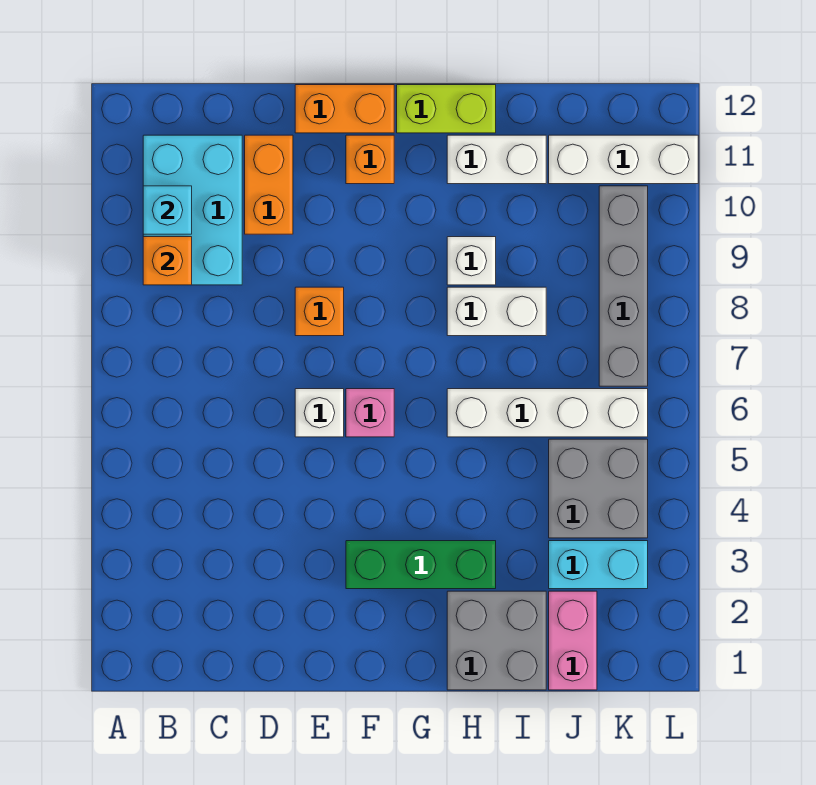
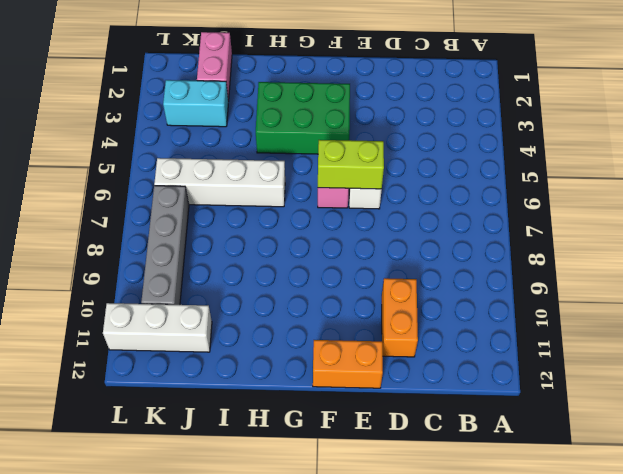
lime 1x2 brick [318,140,384,189] -> lime 1x2 brick moved to [397,85,496,133]
green 2x3 brick [256,82,350,154] -> green 1x3 brick [346,541,496,589]
none -> cyan 2x3 brick [143,135,242,285]
none -> orange 1x1 brick [295,287,344,336]
none -> orange 1x1 brick [346,135,394,184]

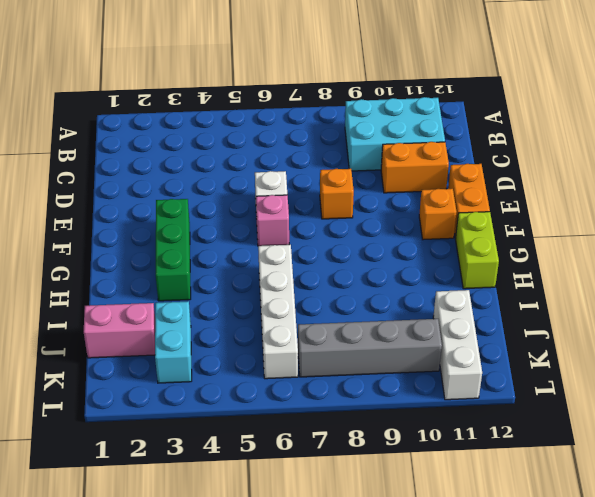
none -> grey 2x2 brick [447,591,546,690]
none -> white 1x2 brick [447,287,546,336]
none -> white 1x1 brick [447,237,496,285]

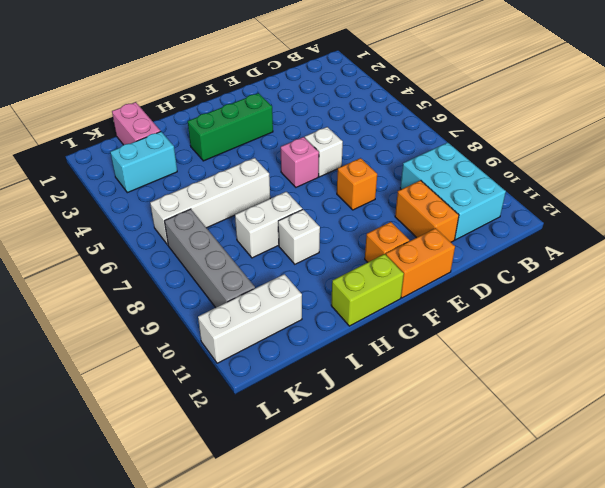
none -> grey 2x2 brick [447,591,546,690]
none -> white 1x2 brick [447,135,546,184]
none -> grey 2x2 brick [549,439,648,538]

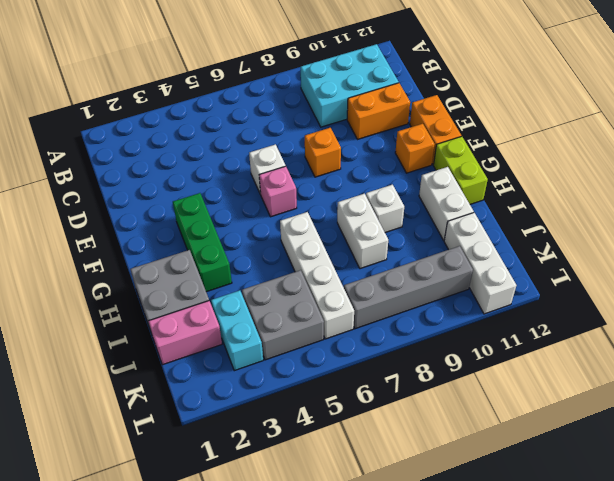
none -> orange 1x1 brick [143,237,192,285]
none -> cyan 1x1 brick [143,186,192,234]

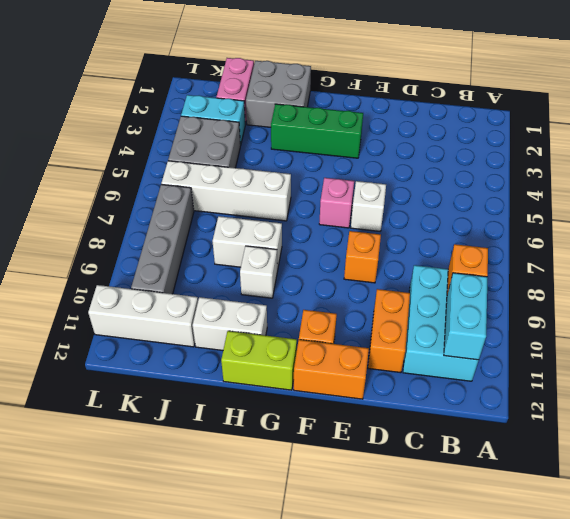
cyan 1x2 brick [444,273,488,360] -> cyan 1x1 brick [143,186,192,234]

